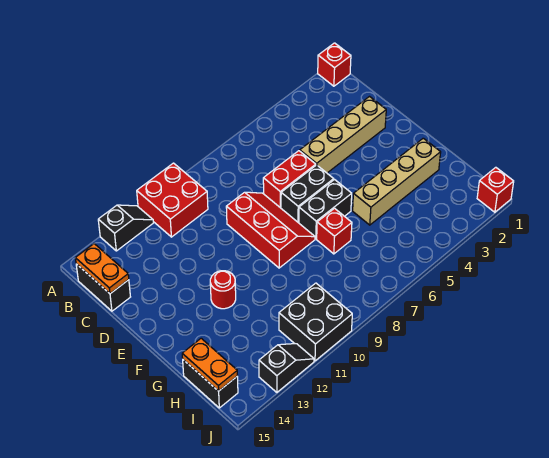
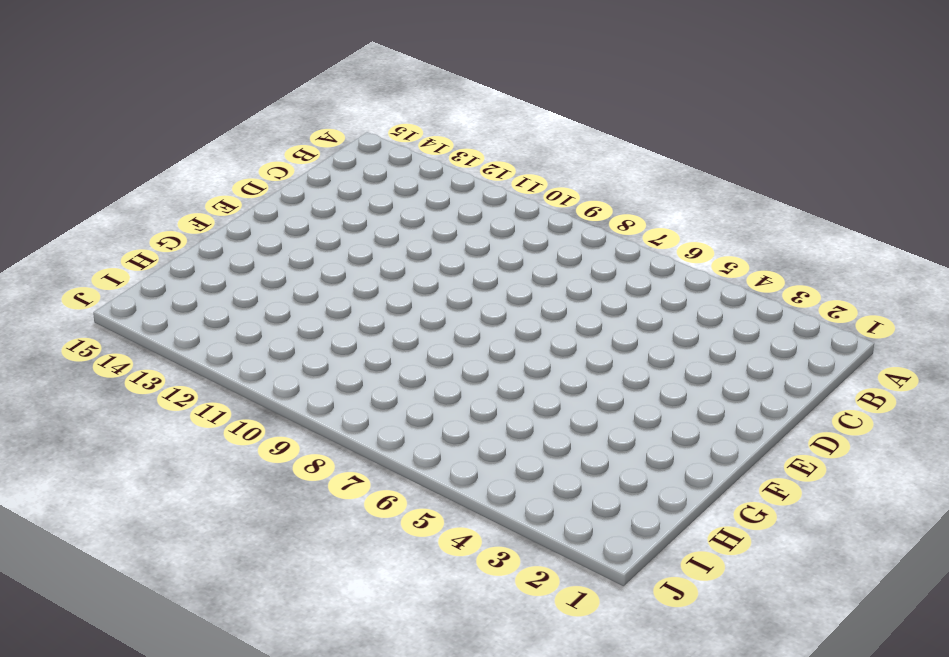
none -> red 1x1 brick [318,43,351,86]
none -> red 2x2 brick [137,163,208,237]
none -> black 1x2 slope [98,205,153,251]

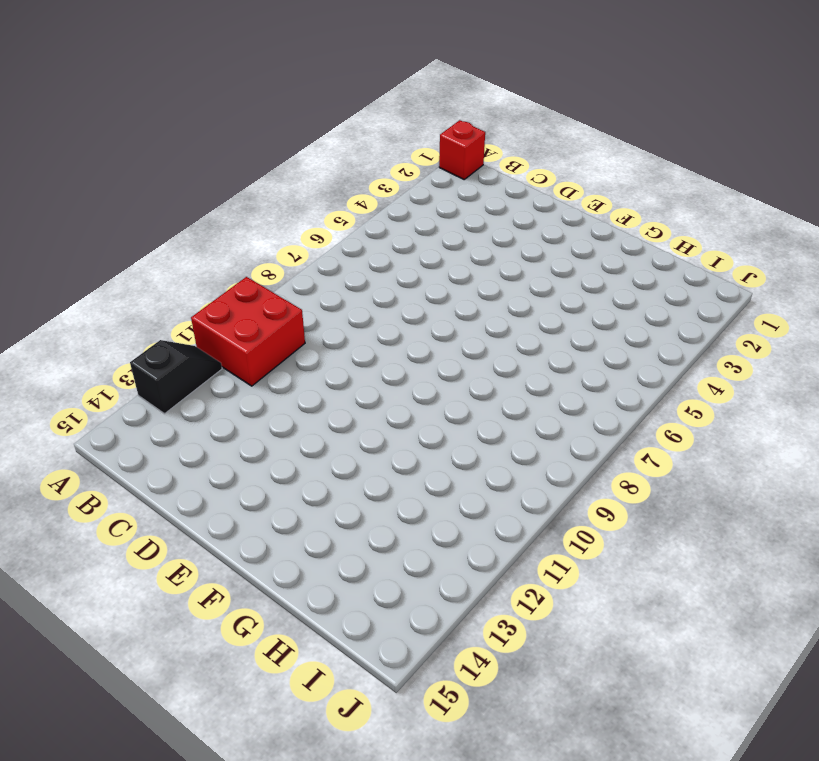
none -> black 1x2 brick [76,264,130,311]
none -> tan 1x4 brick [300,97,386,173]
none -> red 1x2 brick [263,151,316,208]

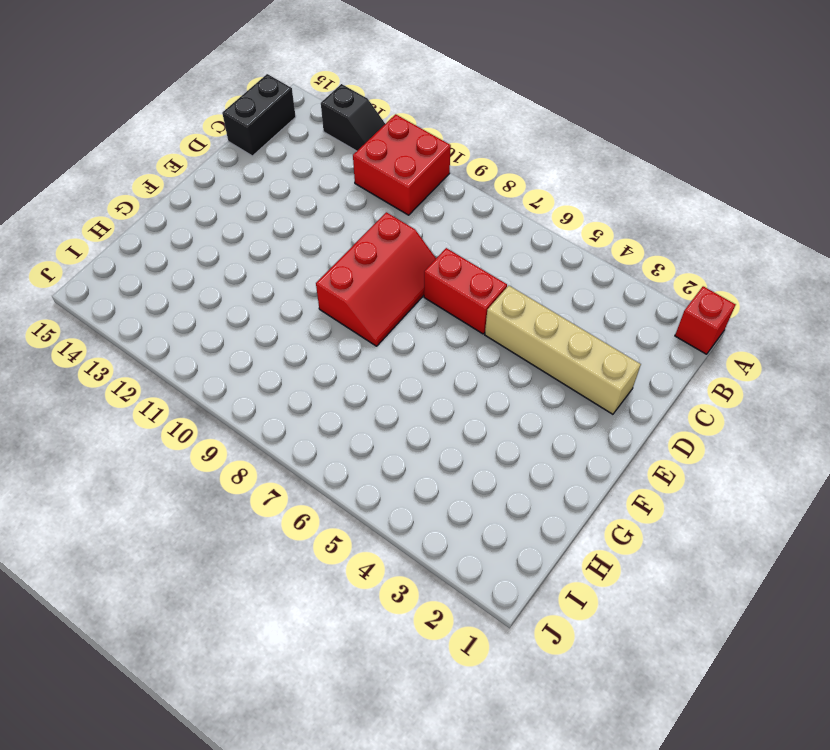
none -> black 1x2 brick [281,165,334,223]
none -> black 1x2 brick [299,180,352,239]
none -> red 1x1 round brick [210,271,236,309]

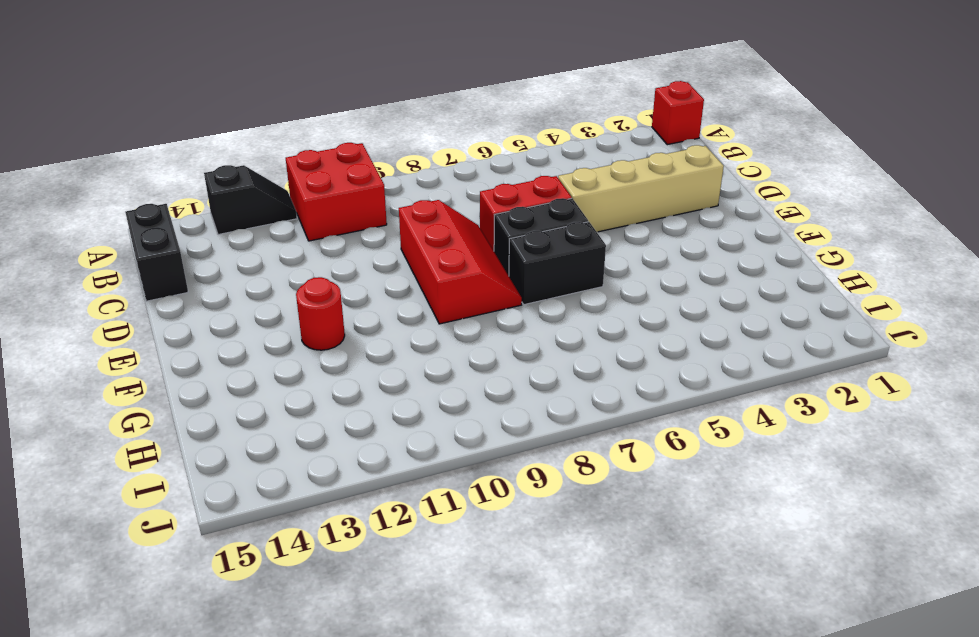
none -> tan 1x4 brick [353,138,441,225]
none -> red 1x1 brick [317,208,352,254]
none -> black 1x2 brick [183,360,238,408]

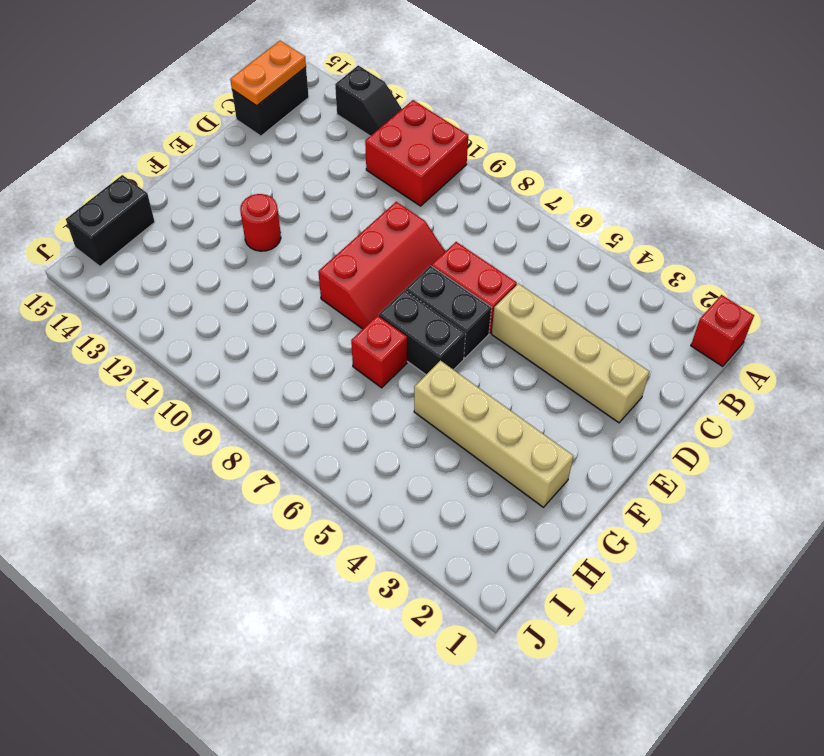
none -> black 2x2 brick [279,283,352,361]
none -> red 1x1 brick [477,167,514,212]
none -> black 1x2 slope [259,344,314,392]

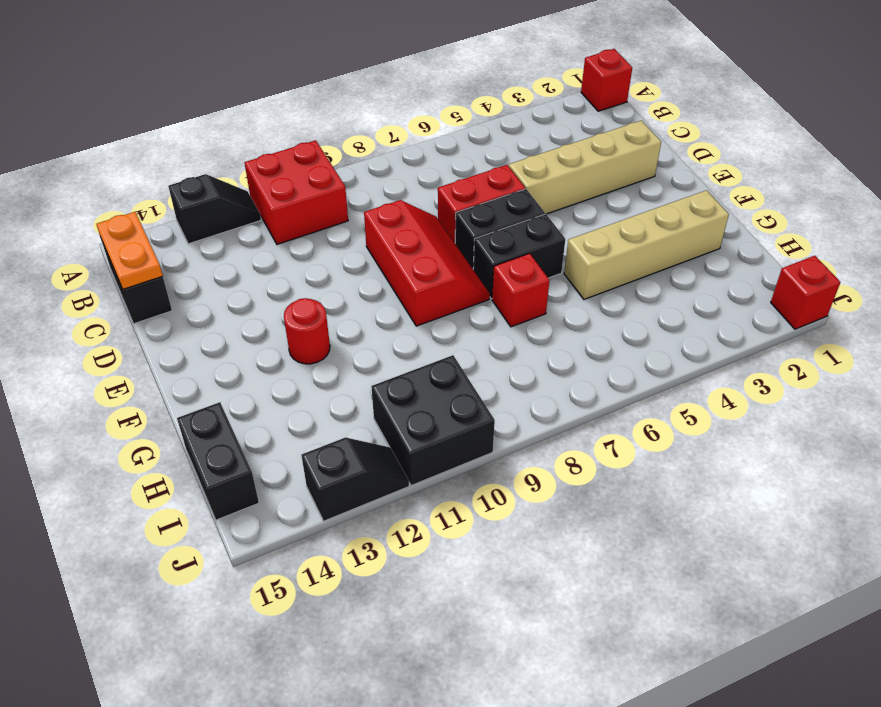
none -> orange 1x2 plate [182,338,238,391]

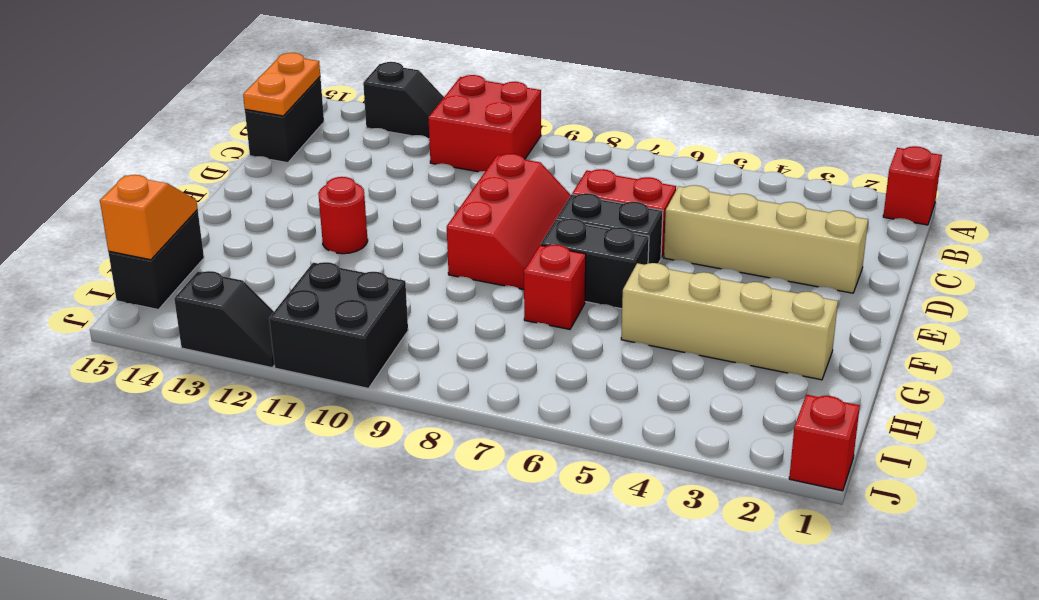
orange 1x2 slope [100,175,198,260] -> orange 1x2 plate [182,338,238,391]

